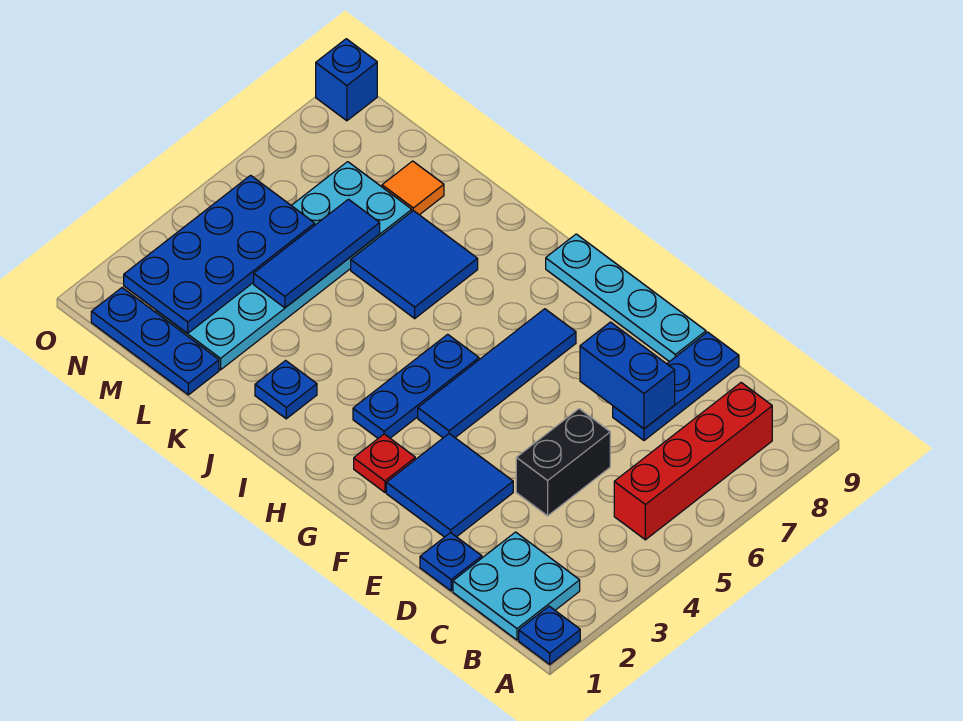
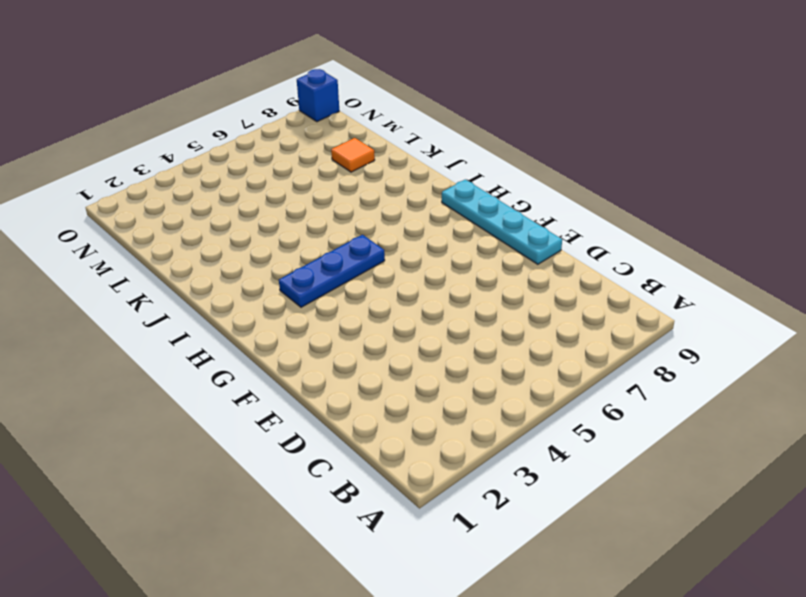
none -> blue 1x1 plate [519,606,580,664]
none -> cyan 2x2 plate [453,532,580,640]
none -> red 1x4 brick [614,383,772,540]

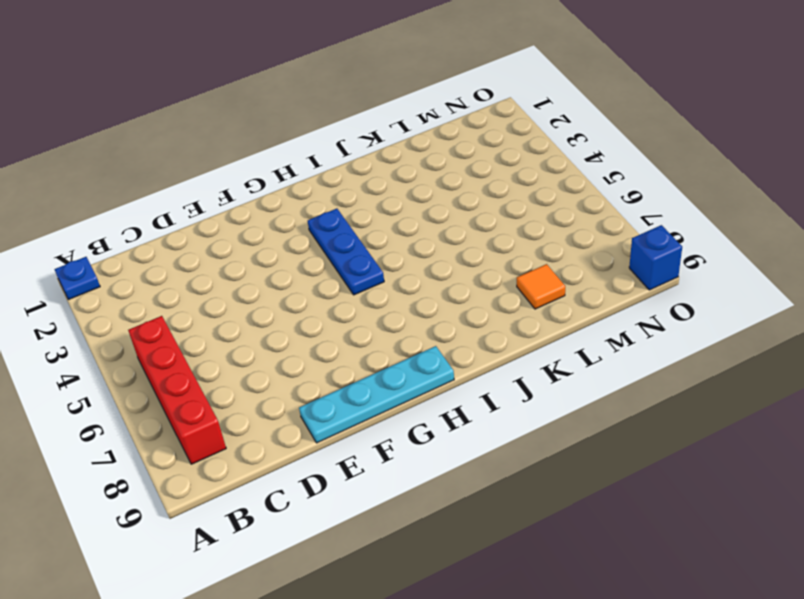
none -> cyan 2x2 plate [453,532,580,640]
none -> blue 1x1 plate [420,533,482,591]
none -> black 1x2 brick [516,409,610,516]

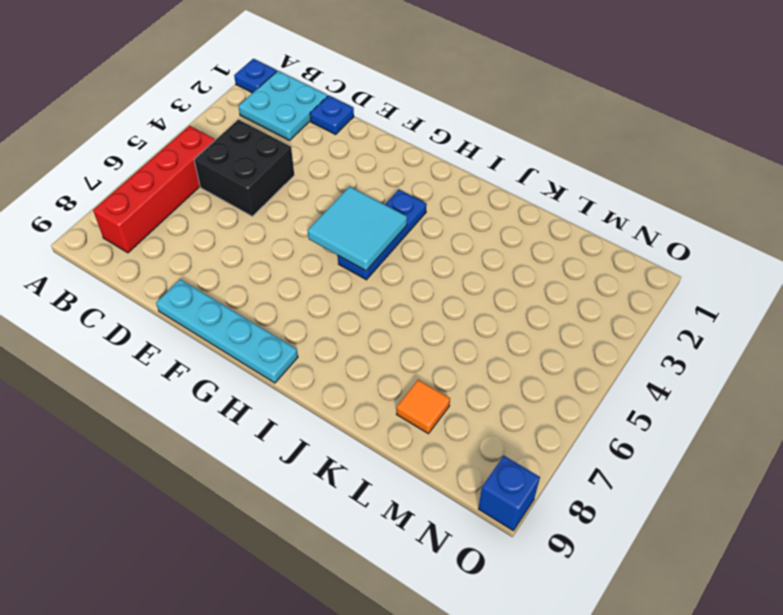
black 2x2 brick [194,120,294,216] -> black 1x2 brick [516,409,610,516]
cyan 2x2 tile [308,187,407,271] -> none
none -> blue 1x3 plate [613,332,739,440]
none -> blue 2x2 tile [386,434,513,537]
none -> red 1x1 plate [354,434,415,492]

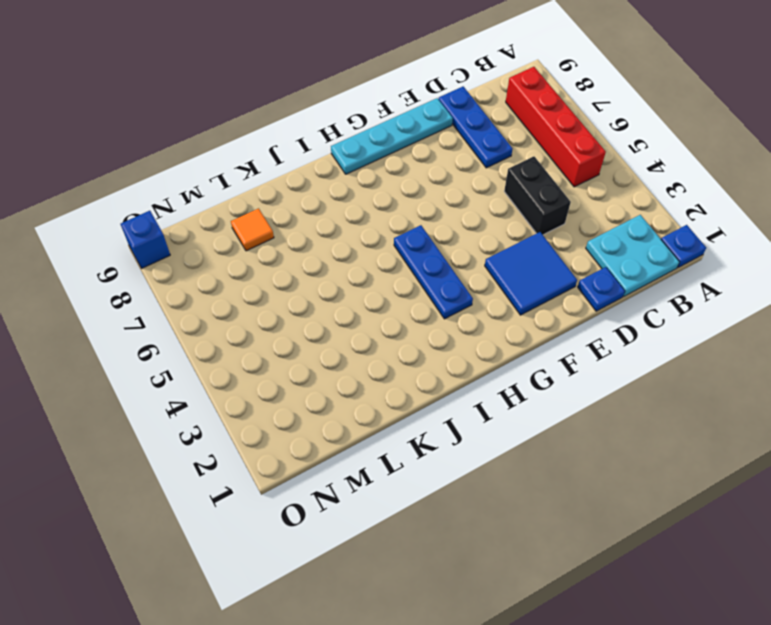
none -> red 1x1 plate [354,434,415,492]
none -> blue 1x4 tile [418,309,576,438]
none -> blue 1x1 plate [255,361,317,419]

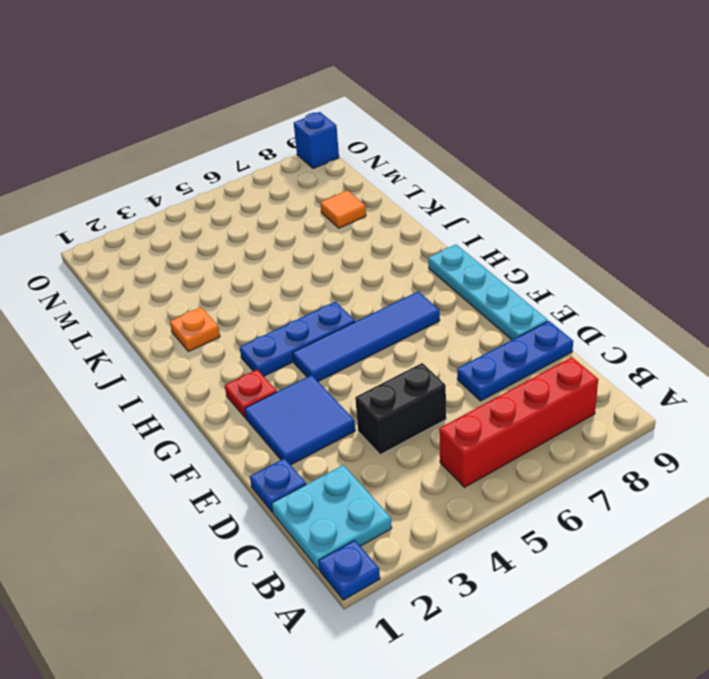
orange 1x1 plate [170,307,220,352] -> blue 1x1 plate [255,361,317,419]
none -> blue 2x2 tile [351,211,478,318]
none -> blue 1x3 plate [91,288,219,395]
none -> cyan 2x6 plate [156,162,412,370]

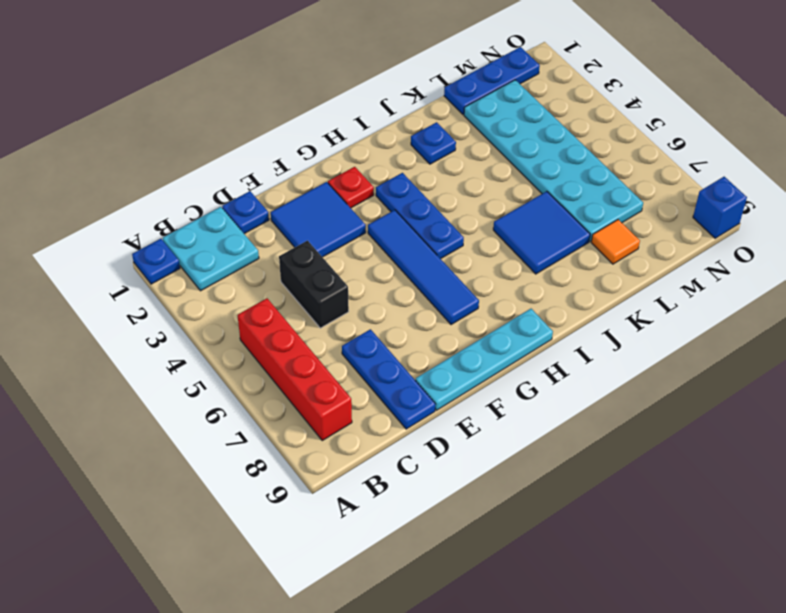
none -> blue 1x2 brick [580,322,675,429]
none -> blue 1x3 tile [254,199,380,308]
none -> blue 2x4 plate [124,175,315,333]

